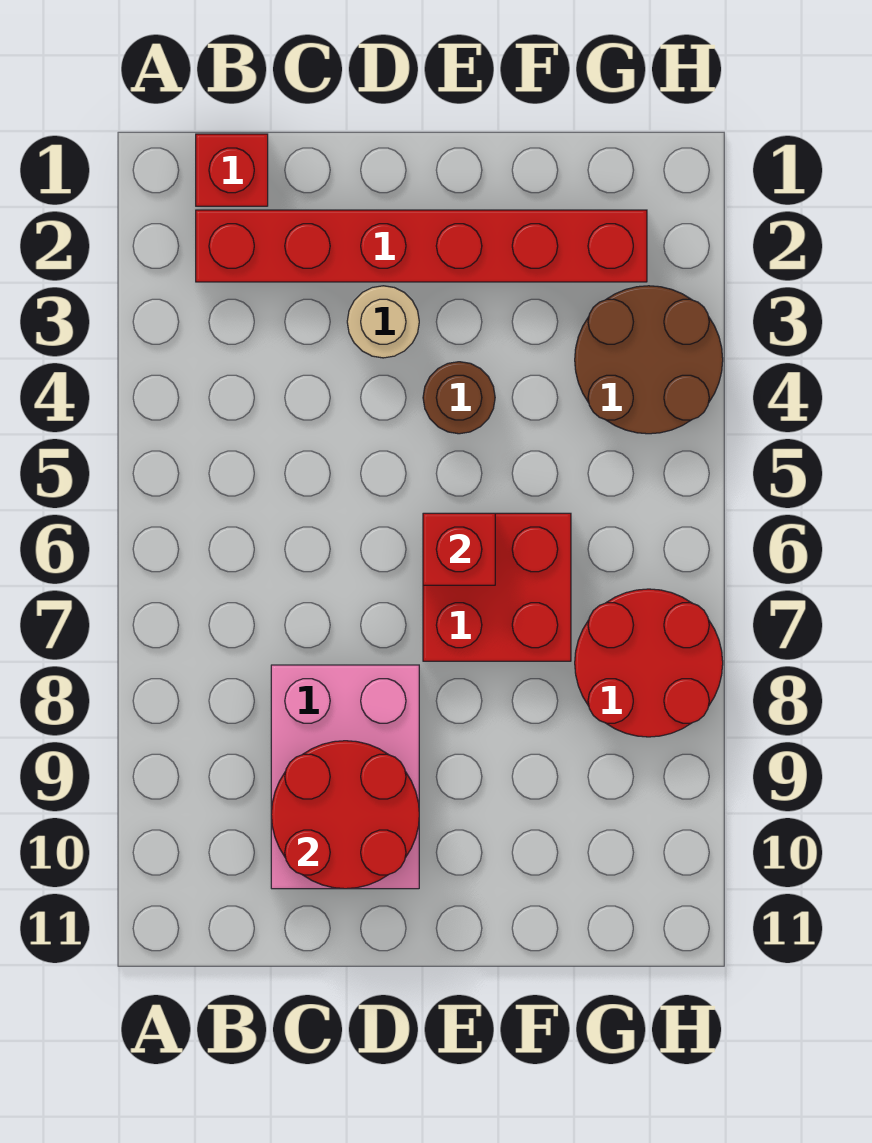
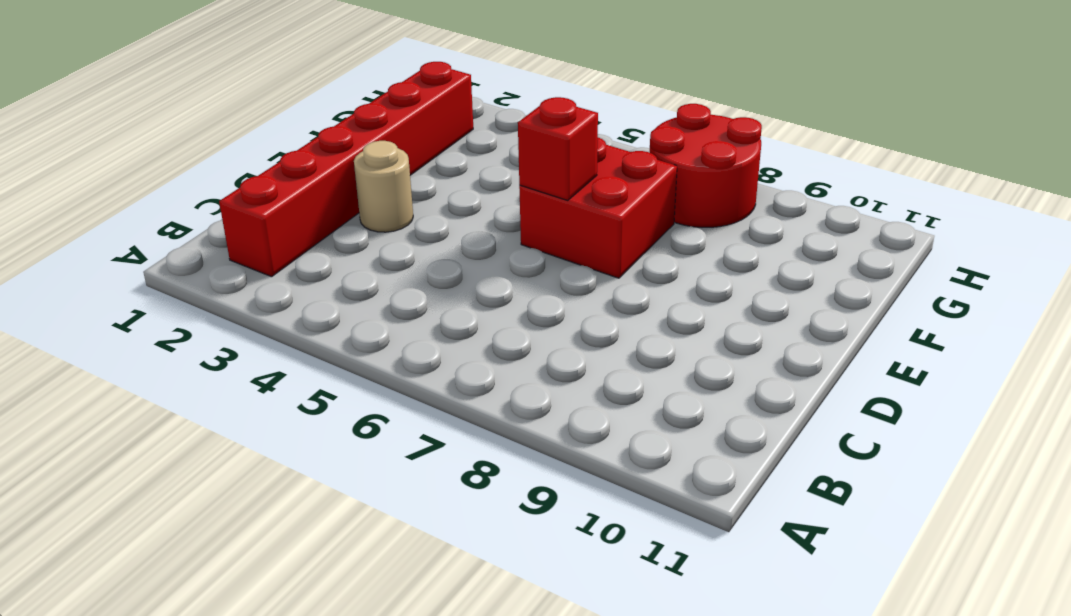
none -> red 1x1 brick [196,134,268,206]
none -> pink 2x3 brick [271,665,419,889]

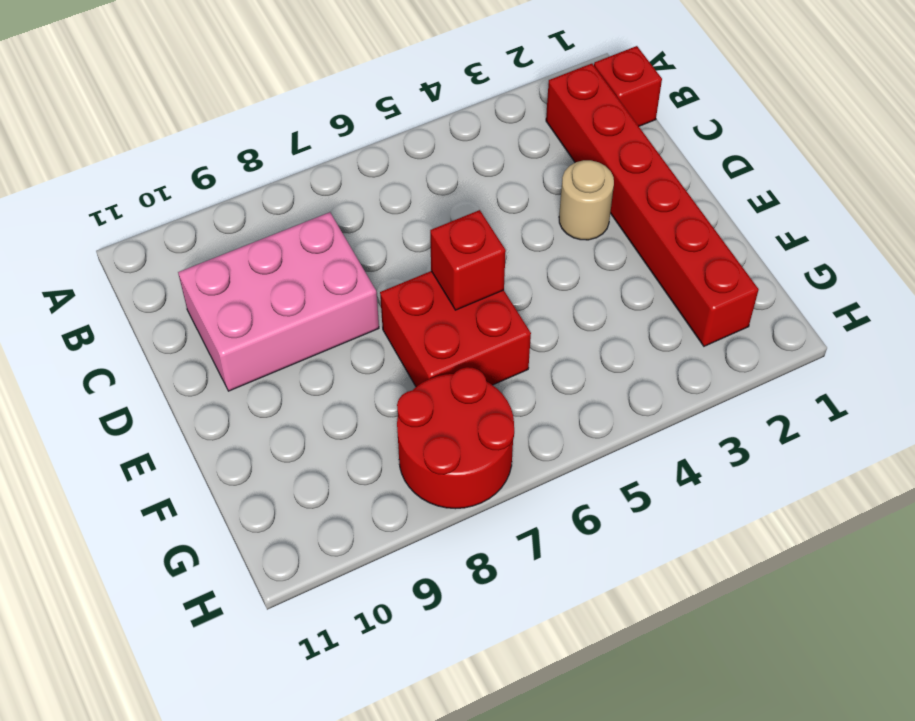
none -> brown 1x1 round brick [423,362,495,434]
none -> brown 2x2 round brick [575,286,723,434]

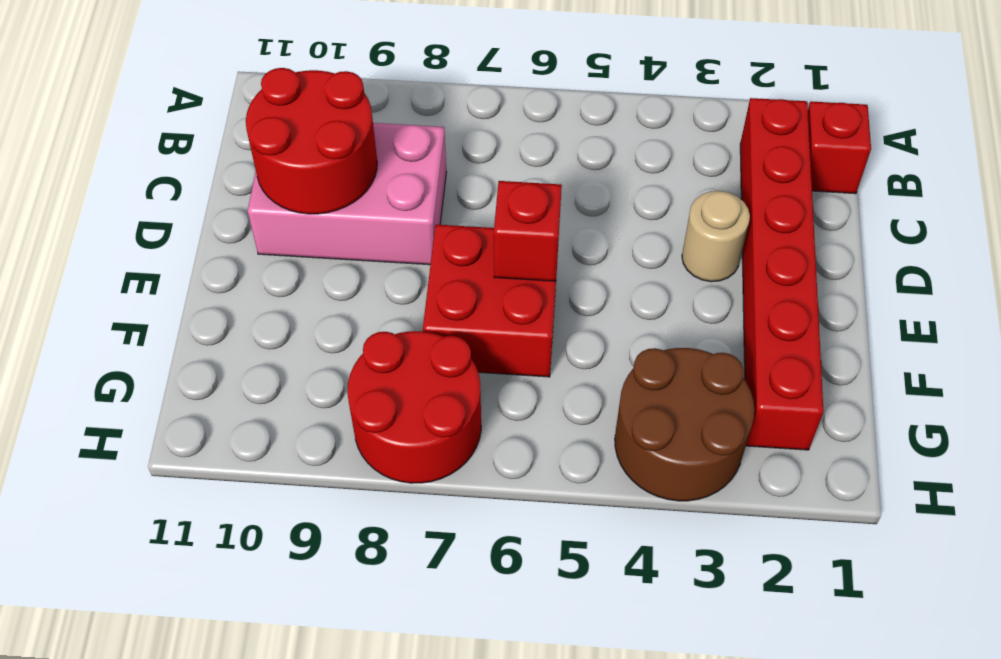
none -> brown 1x1 round brick [423,362,495,434]

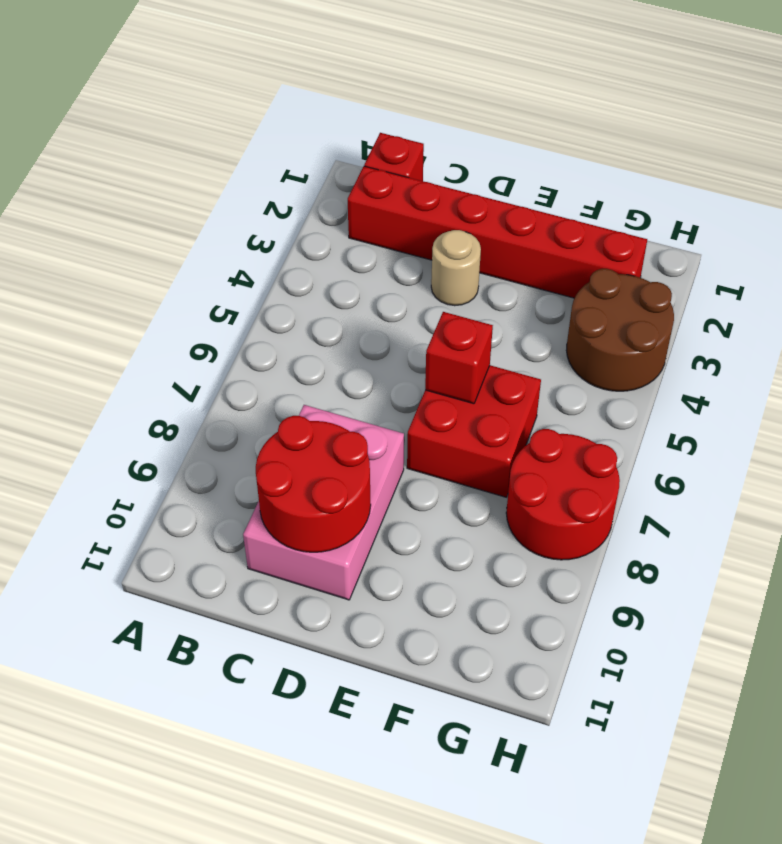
none -> brown 1x1 round brick [423,362,495,434]

